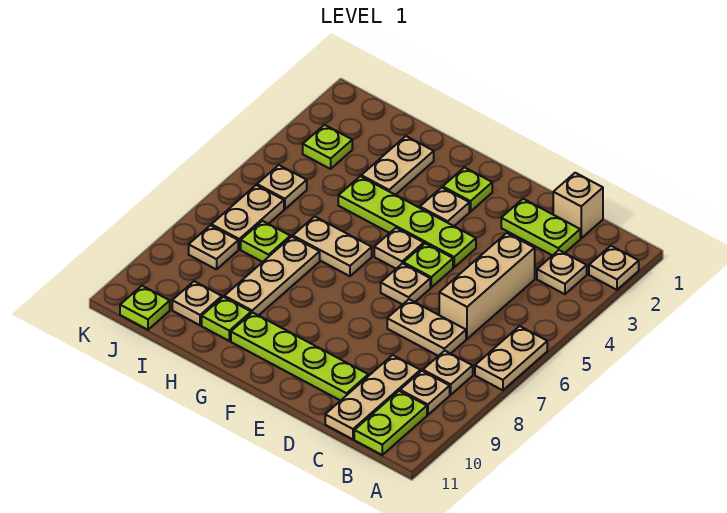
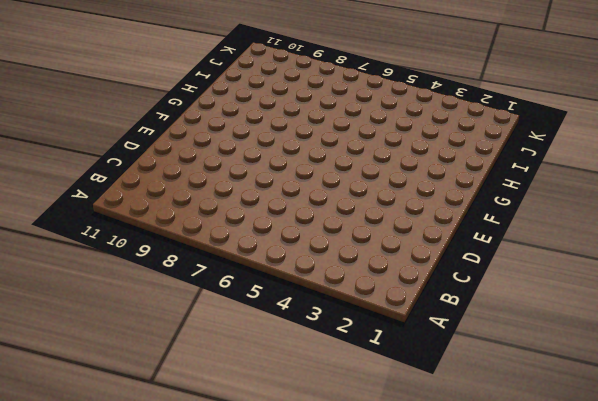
none -> tan 1x1 plate [589,246,639,290]
none -> tan 1x2 plate [475,326,547,390]
none -> tan 1x1 plate [537,250,587,294]

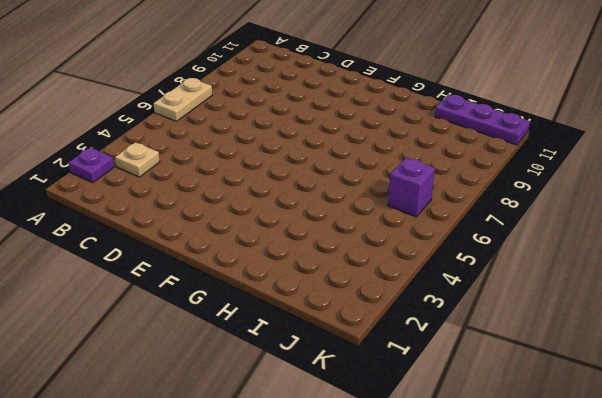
purple 1x1 plate [68,148,114,183] -> tan 1x1 plate [589,246,639,290]
purple 1x3 plate [435,94,530,145] -> lime 1x1 plate [120,286,170,330]
purple 1x1 brick [388,158,435,217] -> tan 1x2 plate [211,185,284,249]
none -> tan 1x1 plate [423,351,473,395]
none -> tan 1x1 plate [400,371,450,415]
none -> lime 1x2 plate [354,391,427,455]

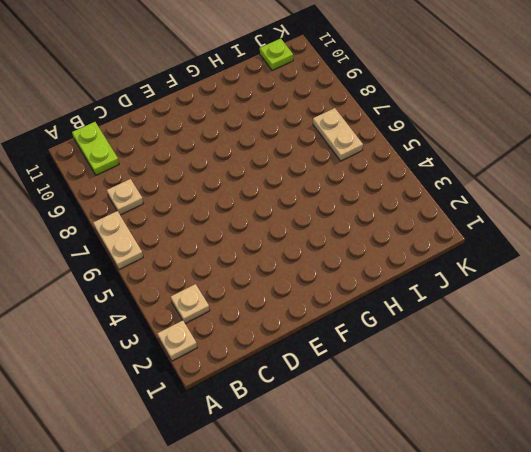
none -> tan 1x1 plate [400,371,450,415]
none -> tan 1x1 brick [553,173,603,238]
none -> lime 1x2 plate [501,199,580,256]

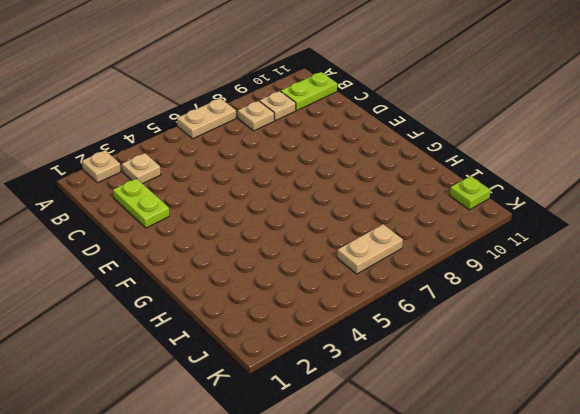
none -> tan 1x1 brick [553,173,603,238]
none -> tan 1x3 brick [439,233,535,339]
none -> tan 1x2 plate [387,299,466,356]

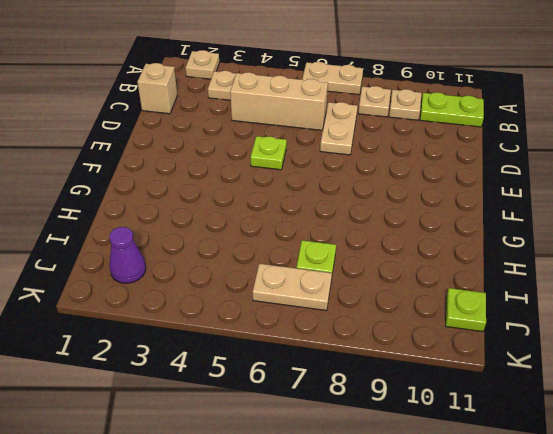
purple 1x1 cone [109,227,146,283] -> none
none -> lime 1x2 plate [501,199,580,256]
none -> tan 1x3 plate [325,355,420,439]
none -> lime 1x4 plate [231,312,368,401]

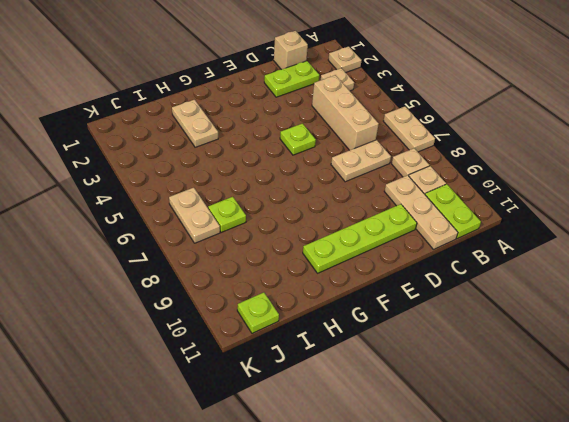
none -> lime 1x4 plate [338,176,476,267]
none -> tan 1x1 plate [381,264,430,305]
none -> lime 1x1 plate [443,167,492,212]

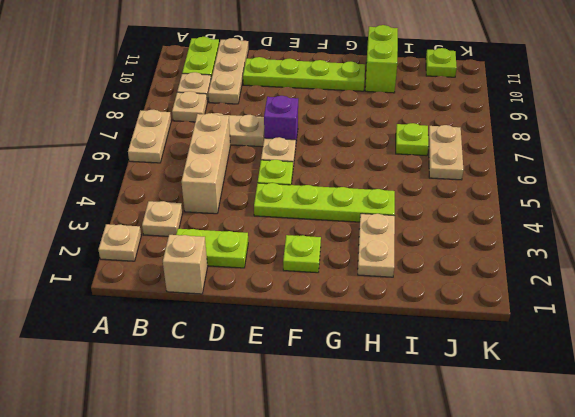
purple 1x1 brick [264,96,298,141] -> none
lime 1x2 brick [365,25,398,93] -> lime 1x1 plate [202,297,251,341]
none -> tan 1x1 plate [420,187,469,226]
none -> tan 1x1 plate [374,228,424,269]
none -> tan 1x2 plate [293,216,372,276]

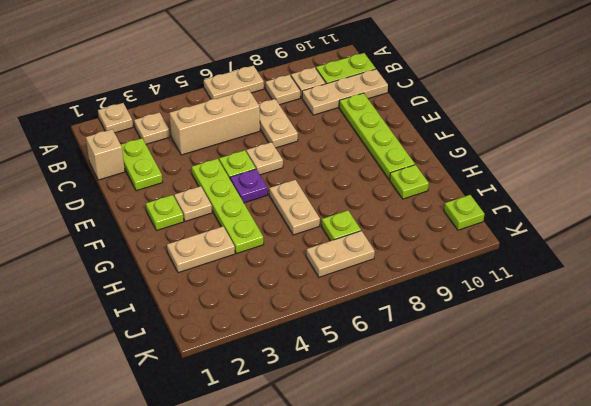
purple 1x1 plate [230,169,268,203] -> tan 1x1 plate [374,228,424,269]
none -> tan 1x3 plate [224,237,320,316]
none -> tan 1x1 plate [172,281,222,325]
none -> lime 1x1 plate [303,125,352,169]

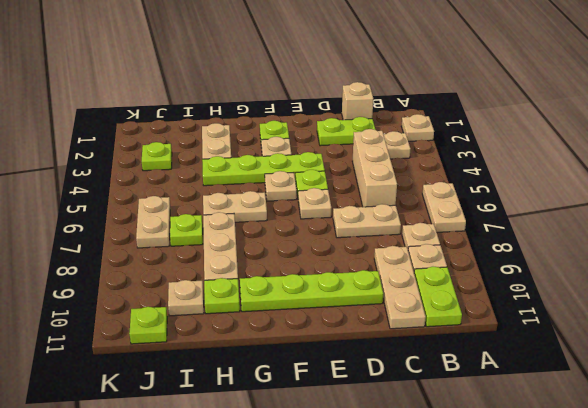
none -> tan 1x1 plate [257,165,307,209]
none -> tan 1x1 plate [189,225,238,270]

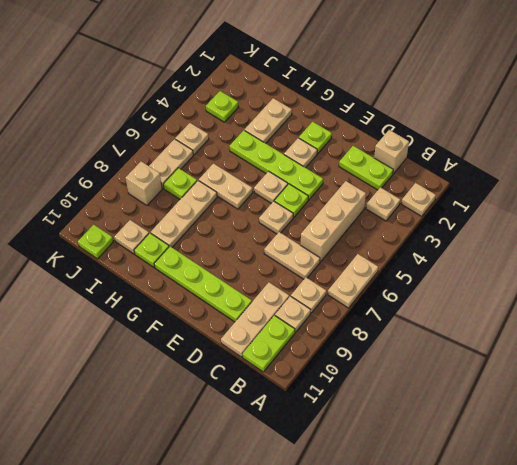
tan 1x1 brick [126,161,162,205] -> tan 1x1 plate [189,225,238,270]

